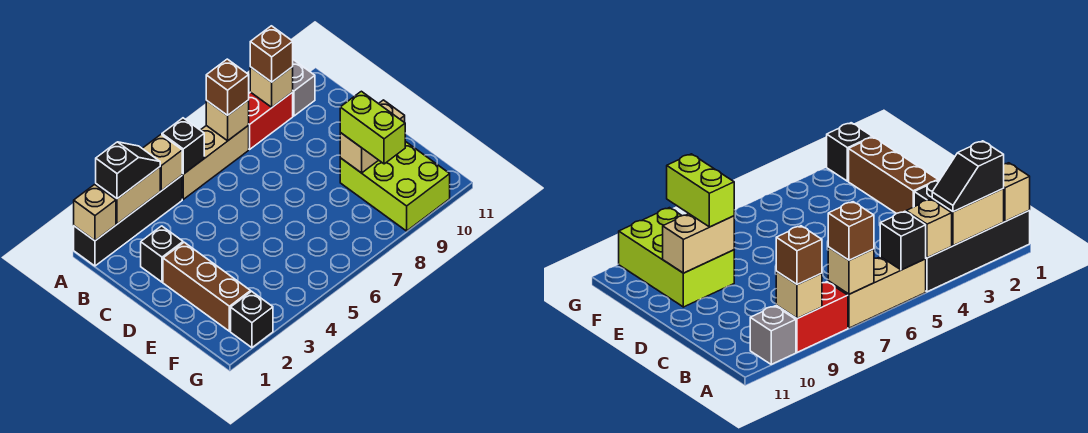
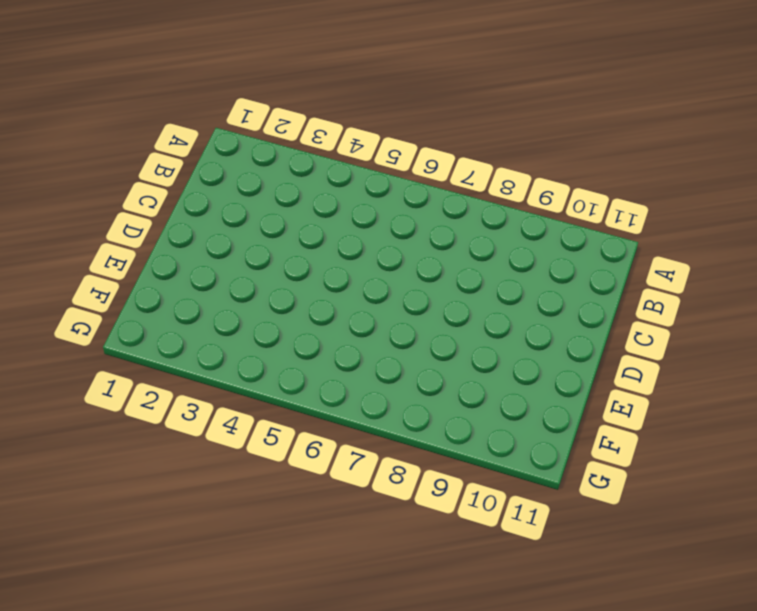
none -> black 1x4 brick [74,176,182,266]
none -> tan 1x3 brick [182,125,249,199]
none -> red 1x2 brick [249,92,293,149]

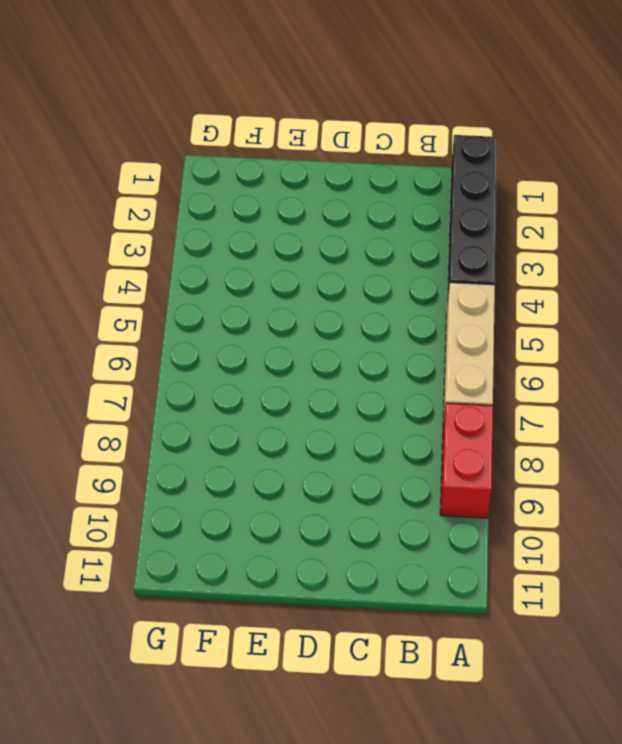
none -> grey 1x1 brick [293,60,315,116]
none -> black 1x1 brick [141,226,183,282]
none -> brown 1x3 brick [163,242,251,331]

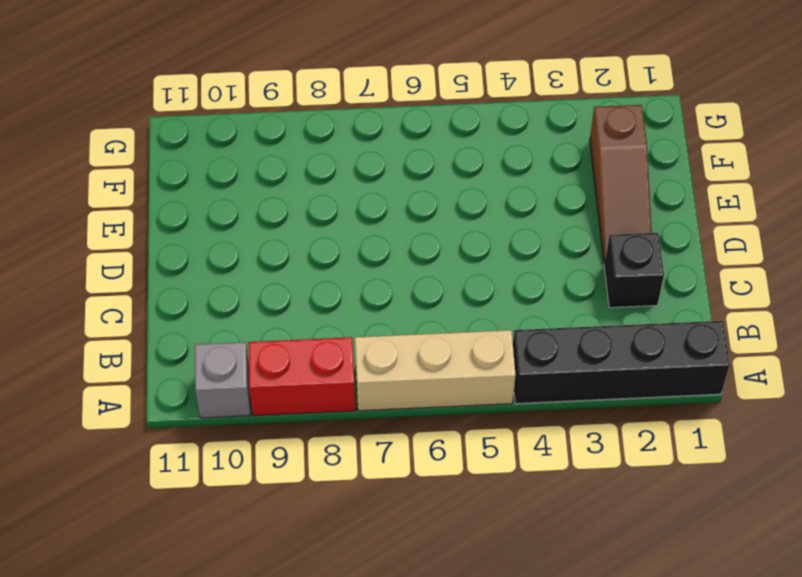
brown 1x3 slope [590,105,652,264] -> brown 1x3 brick [163,242,251,331]
none -> lime 2x3 brick [340,141,450,231]
none -> black 1x1 brick [231,291,273,348]
none -> tan 1x1 brick [74,184,116,241]

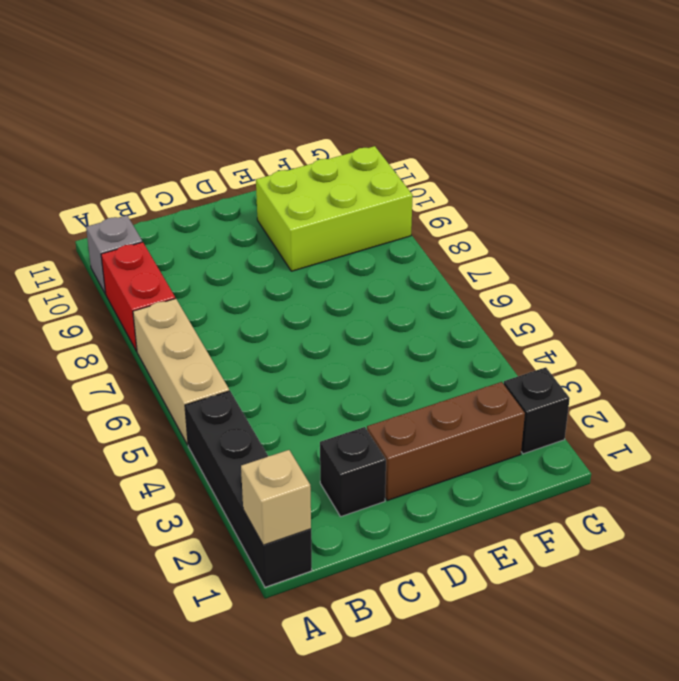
none -> tan 1x2 brick [96,167,160,224]
none -> tan 1x1 brick [142,135,182,191]
none -> black 1x1 brick [162,118,204,174]

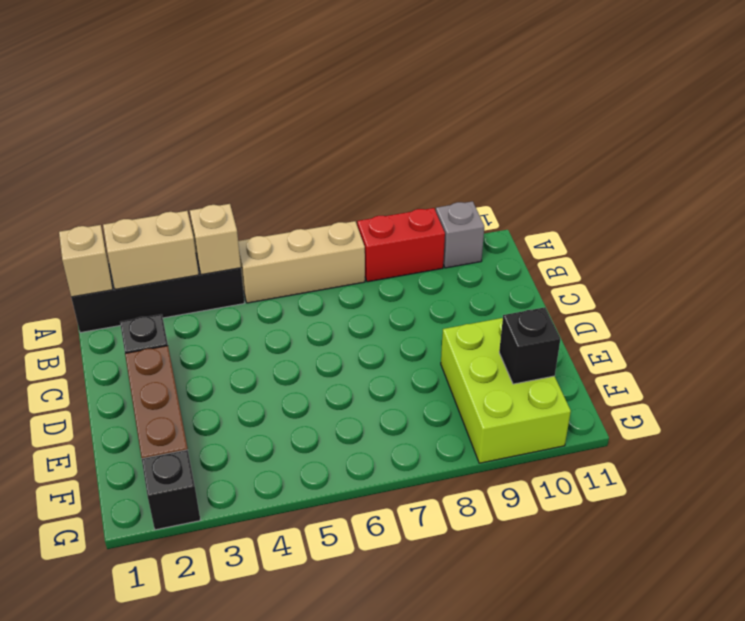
black 1x1 brick [499,307,560,384] -> black 1x1 brick moved to [162,118,204,174]
none -> tan 1x1 brick [206,100,249,141]
none -> tan 1x1 brick [250,67,293,107]
none -> tan 1x2 brick [340,100,405,173]

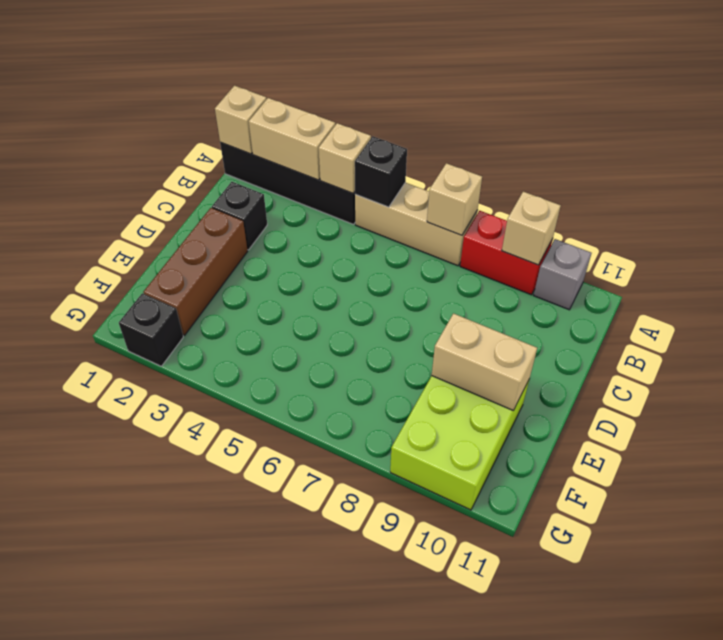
none -> black 1x2 slope [96,142,160,199]
none -> brown 1x1 brick [206,59,249,115]
none -> brown 1x1 brick [250,26,293,82]

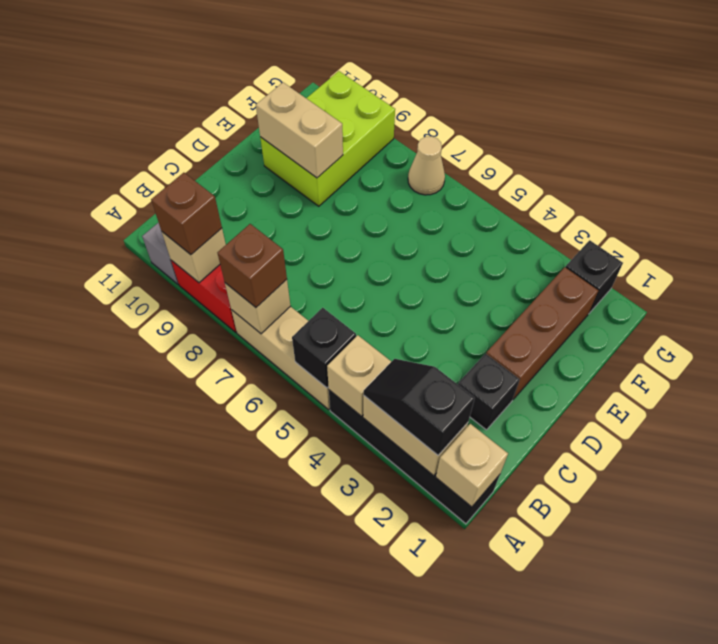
tan 1x1 cone [408,136,445,195] -> none
none -> lime 1x2 brick [340,91,405,164]

